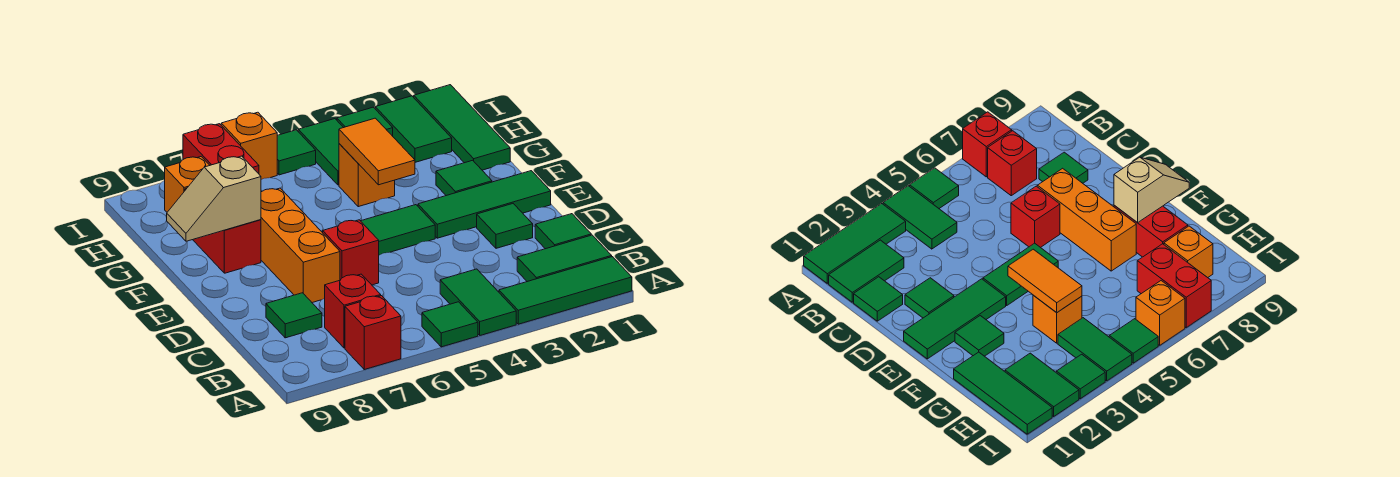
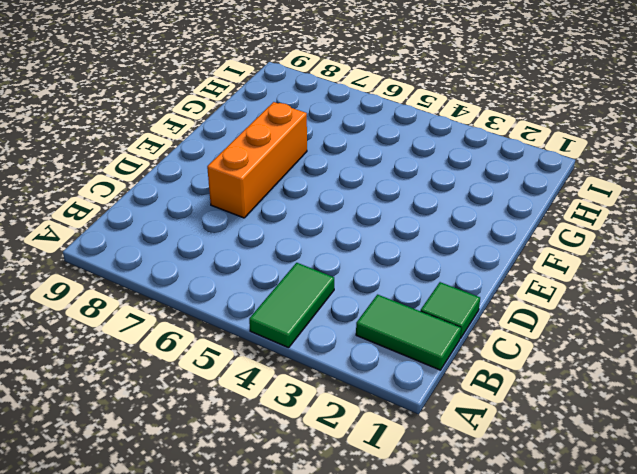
none -> green 1x3 tile [499,257,632,324]
none -> green 1x1 tile [422,302,478,347]
none -> red 1x1 brick [345,296,401,370]

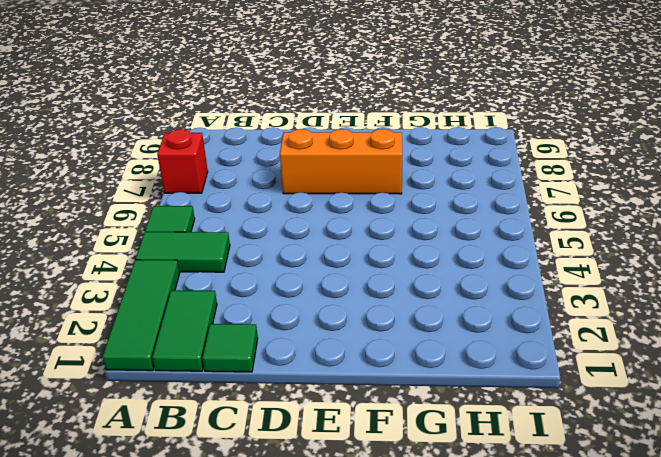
none -> red 1x1 brick [325,274,381,348]
none -> green 1x1 tile [266,293,322,338]
none -> green 1x1 tile [477,204,533,248]

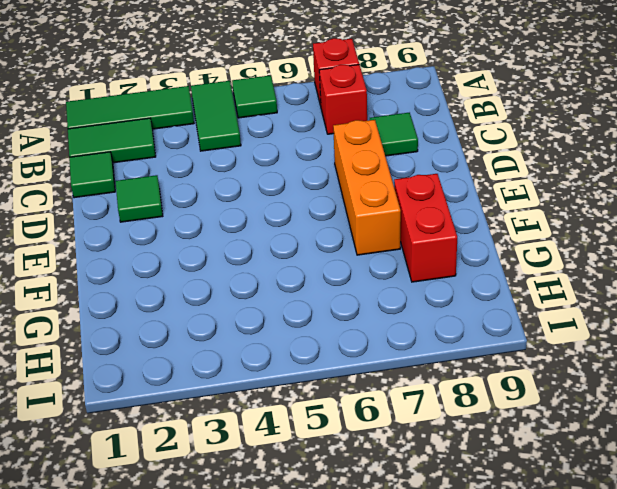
none -> red 1x1 brick [323,220,379,285]
none -> green 1x3 tile [418,171,551,238]
none -> green 1x2 tile [361,205,435,255]

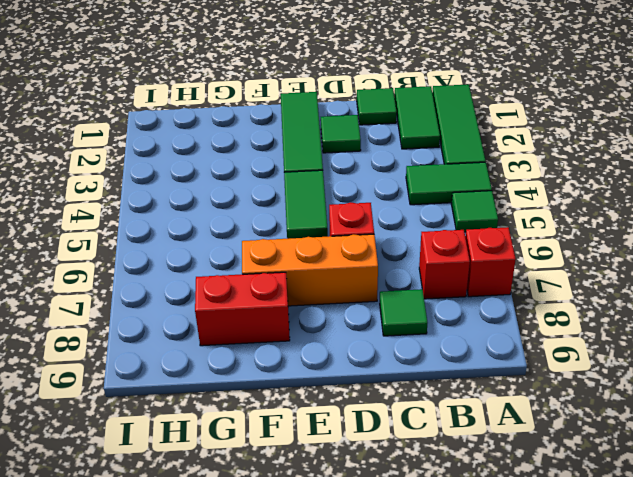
none -> green 1x1 tile [436,160,492,196]
none -> green 1x3 tile [414,85,510,170]
none -> orange 1x1 brick [339,144,395,207]

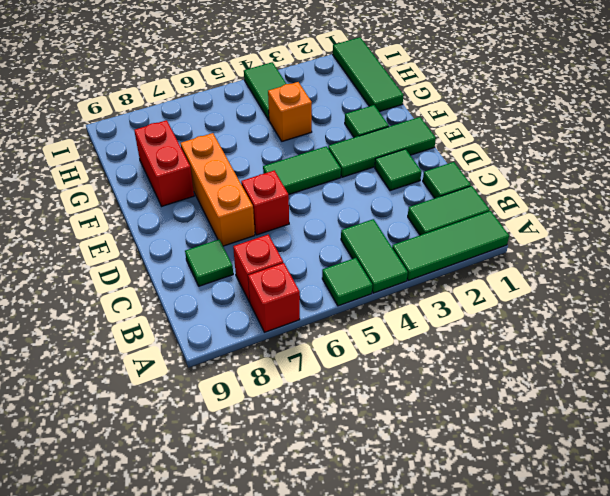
none -> green 1x2 tile [375,96,452,162]
none -> red 1x2 brick [183,124,259,174]
none -> orange 1x1 brick [165,157,210,212]

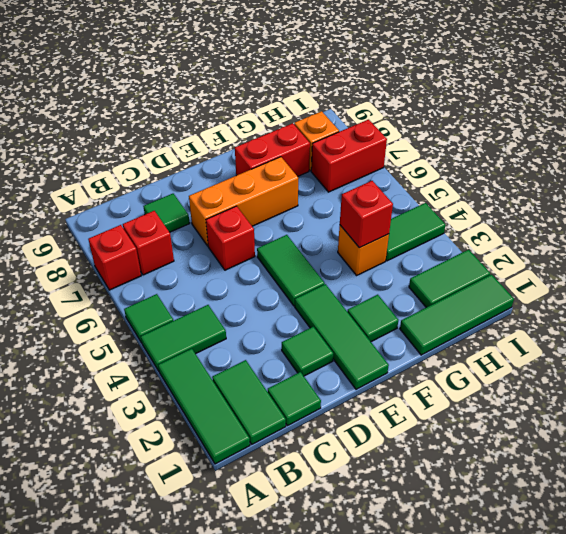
red 1x1 brick [340,181,393,248] -> orange 1x2 tile [339,118,415,185]
none -> green 1x1 tile [337,107,393,136]
none -> green 1x1 tile [277,130,316,175]
none -> orange 1x1 brick [221,112,277,180]

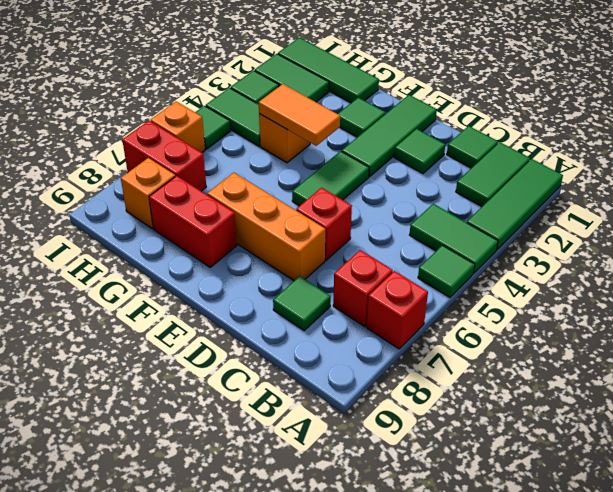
none -> tan 1x2 slope [167,156,261,241]

